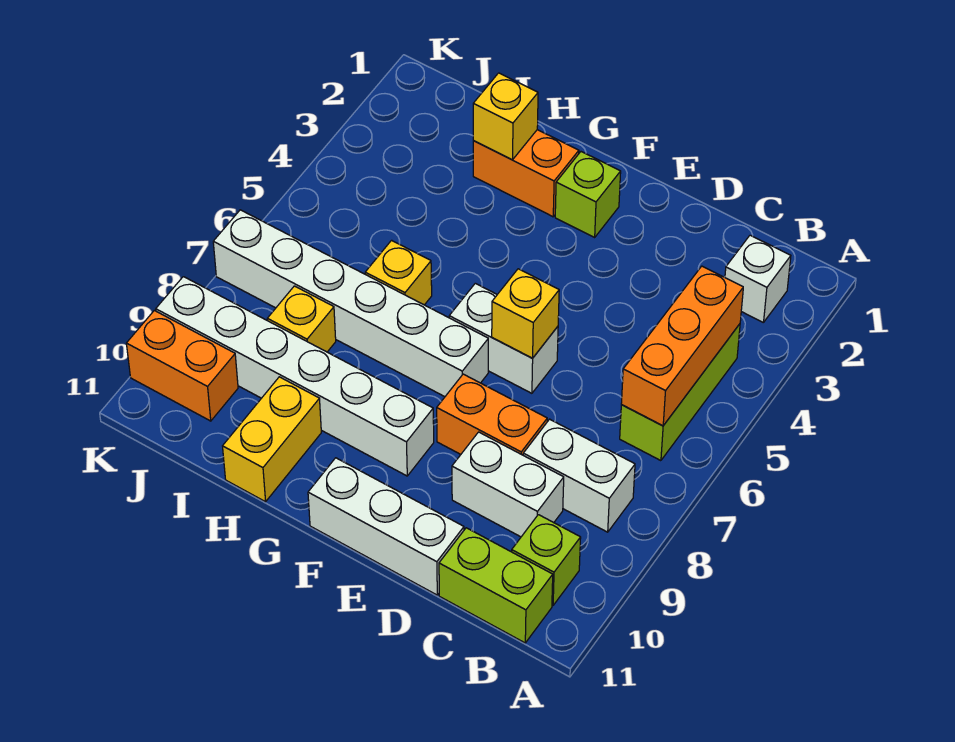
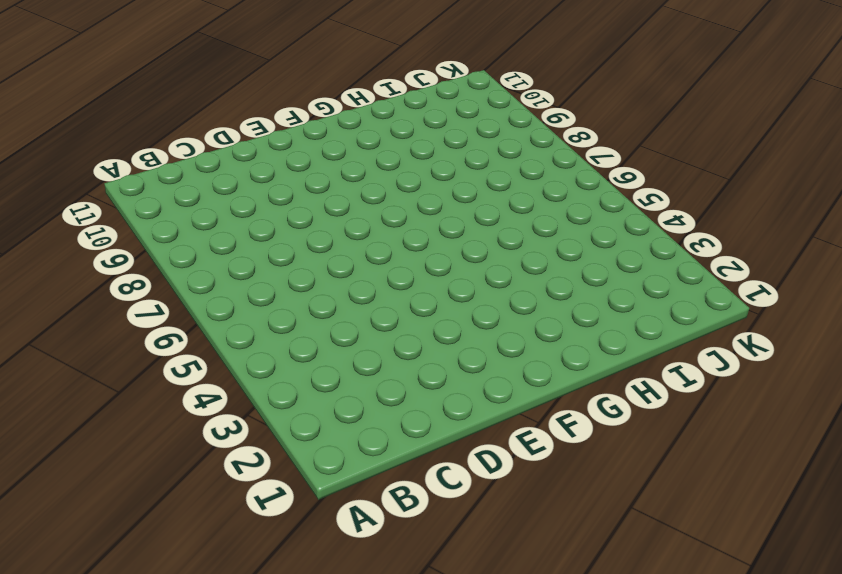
none -> white 1x1 brick [725,235,791,323]
none -> lime 1x3 brick [620,324,740,461]
none -> white 1x2 brick [523,419,635,532]

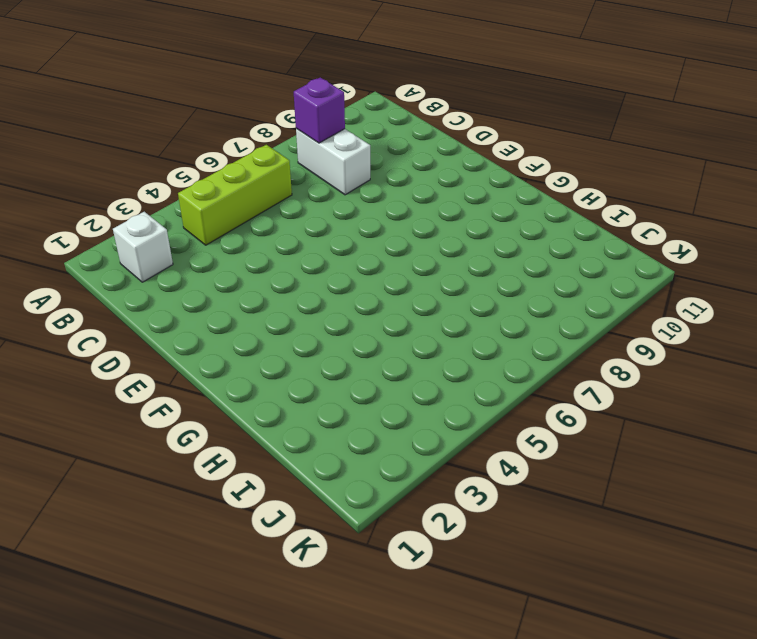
purple 1x1 brick [294,78,345,143] -> none
none -> lime 1x1 brick [512,515,581,605]
none -> lime 1x2 brick [439,528,553,643]
none -> white 1x2 brick [452,432,564,537]

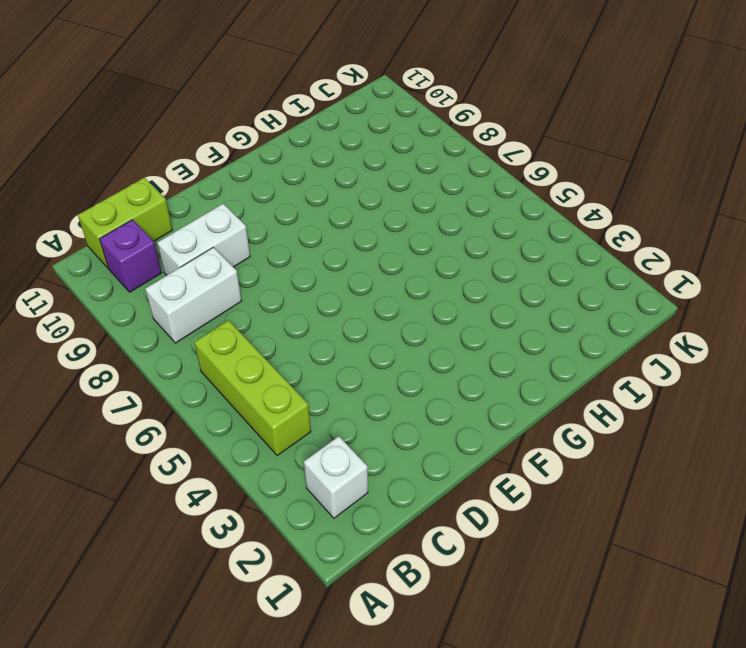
purple 1x1 brick [100,220,162,292] -> lime 1x1 brick [512,515,581,605]
none -> orange 1x2 brick [437,374,547,455]
none -> white 1x3 brick [308,458,464,595]
none -> white 1x2 brick [449,283,558,393]

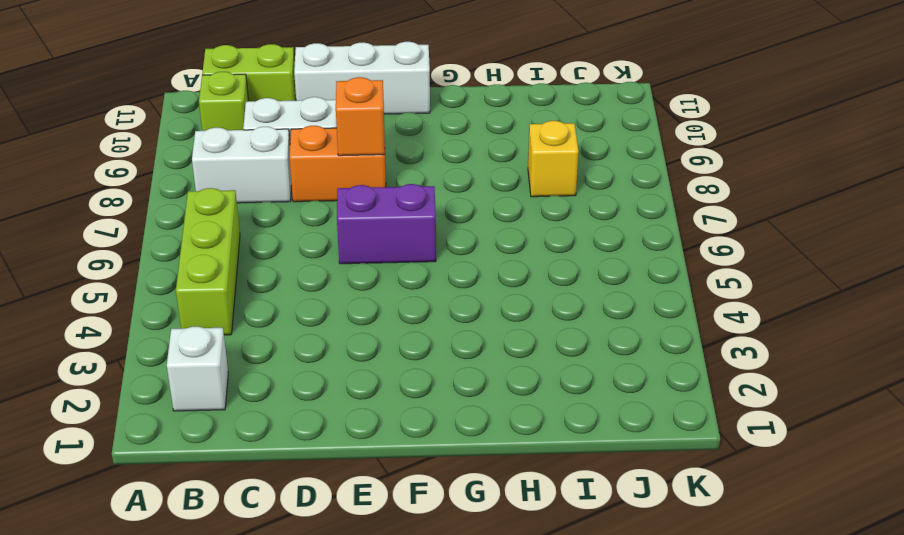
purple 1x2 brick [337,184,436,264] -> white 1x2 brick [449,283,558,393]
orange 1x1 brick [336,77,385,156] -> none
none -> lime 1x1 brick [555,152,621,237]
none -> white 1x6 brick [213,210,488,397]
none -> white 1x6 brick [156,277,434,476]

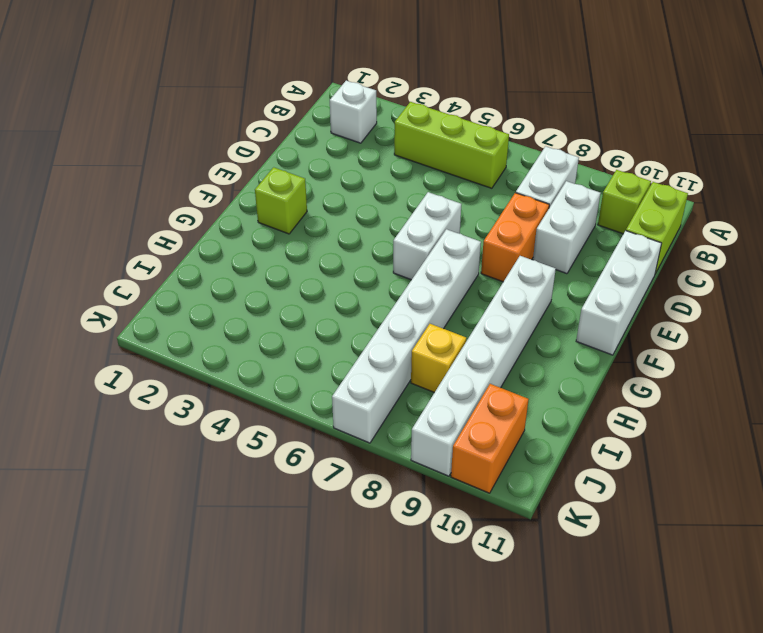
none -> orange 1x2 brick [473,130,579,217]
none -> yellow 1x1 brick [365,240,432,305]
none -> yellow 1x2 brick [223,377,321,502]

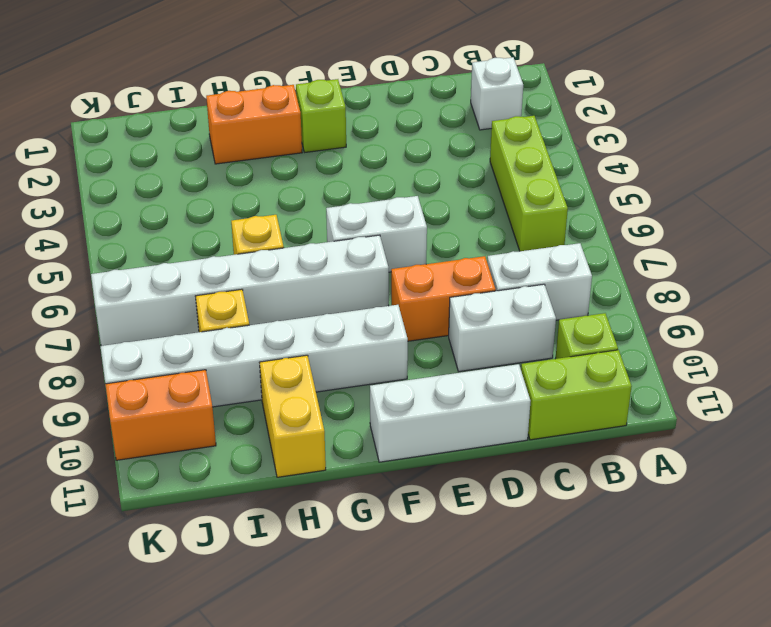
none -> orange 1x3 brick [621,266,743,426]
none -> yellow 1x1 brick [492,269,559,358]
none -> yellow 1x1 brick [473,73,538,160]

